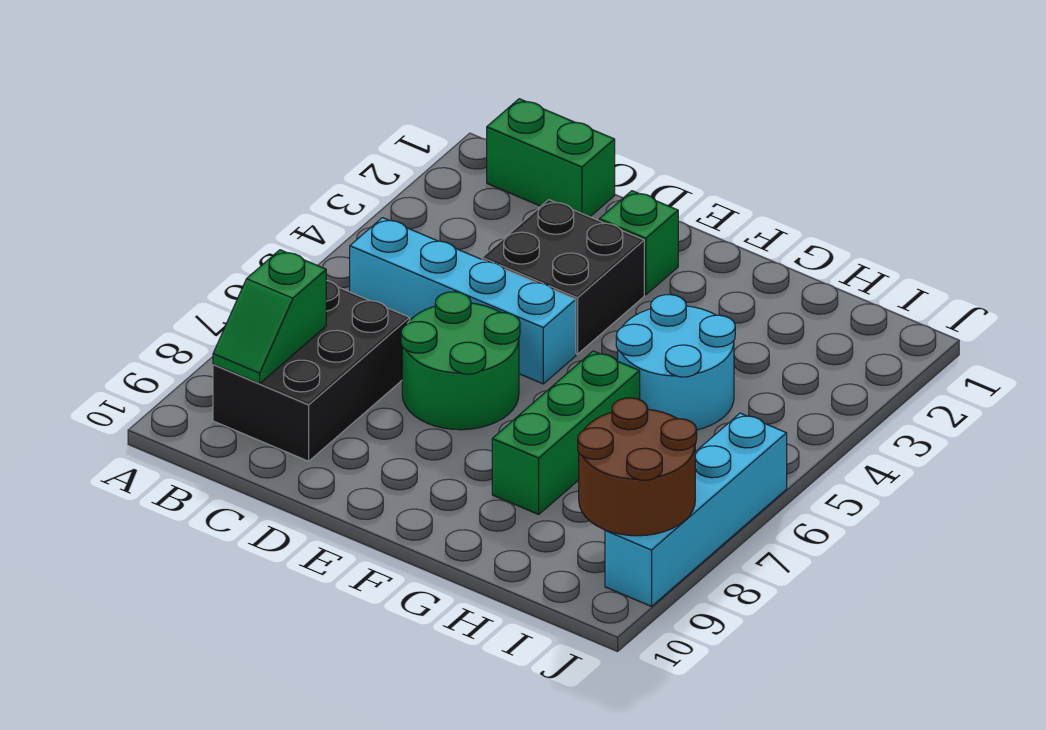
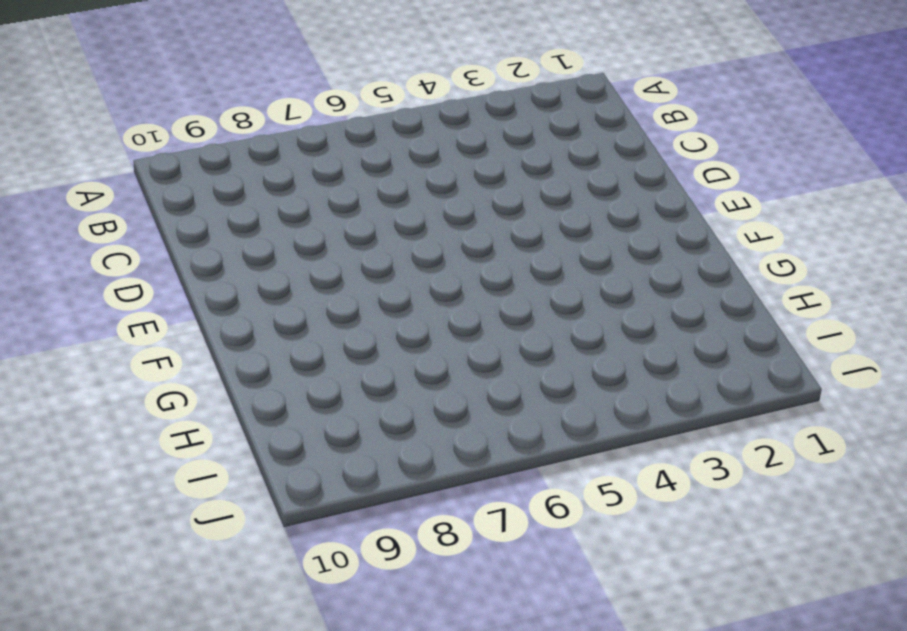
none -> green 1x2 brick [487,99,615,217]
none -> cyan 1x4 brick [350,218,576,384]

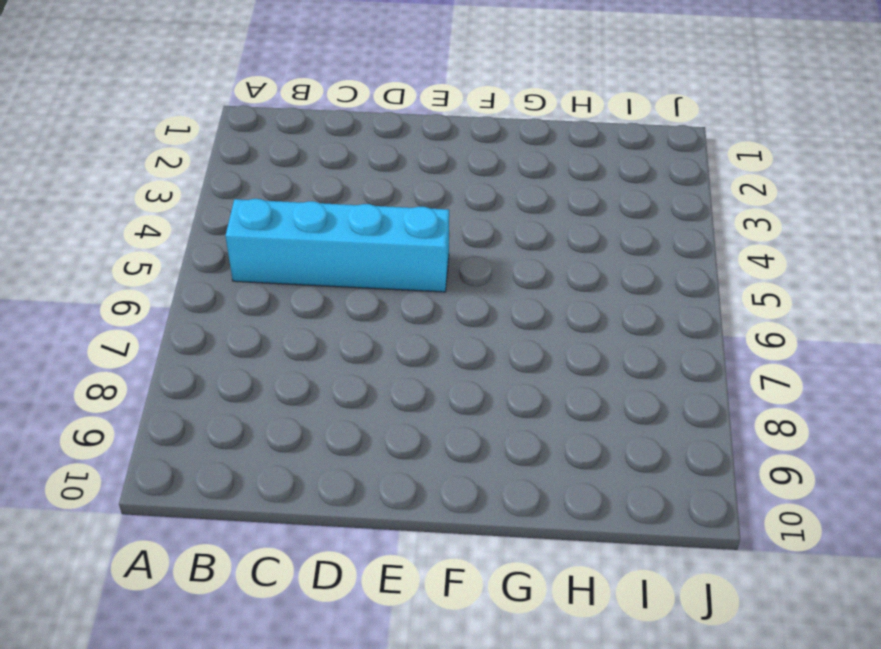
none -> green 1x2 brick [487,99,615,217]
none -> black 2x3 brick [213,281,410,461]

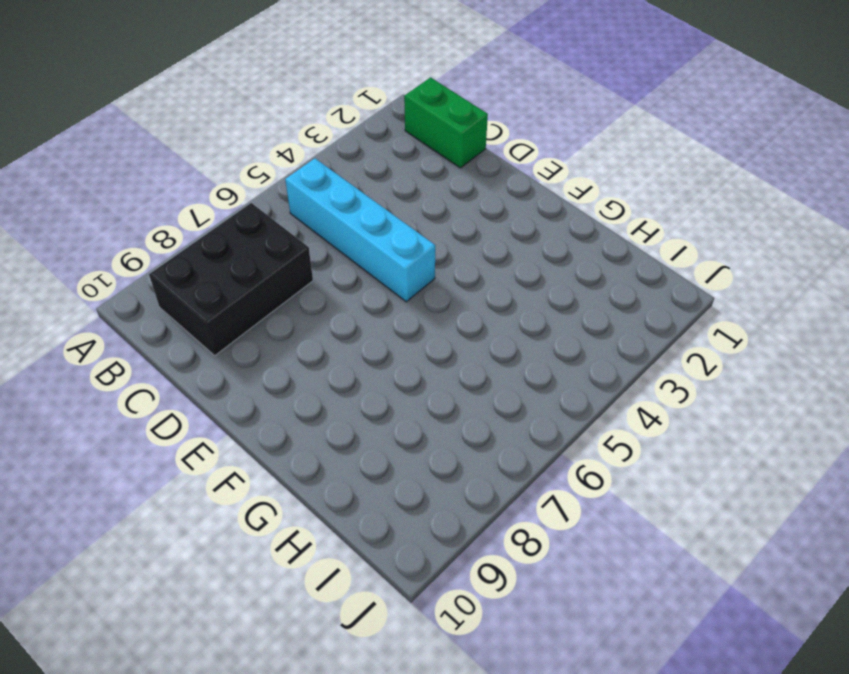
none -> black 2x2 brick [482,200,644,354]
none -> green 2x2 round brick [401,292,520,430]

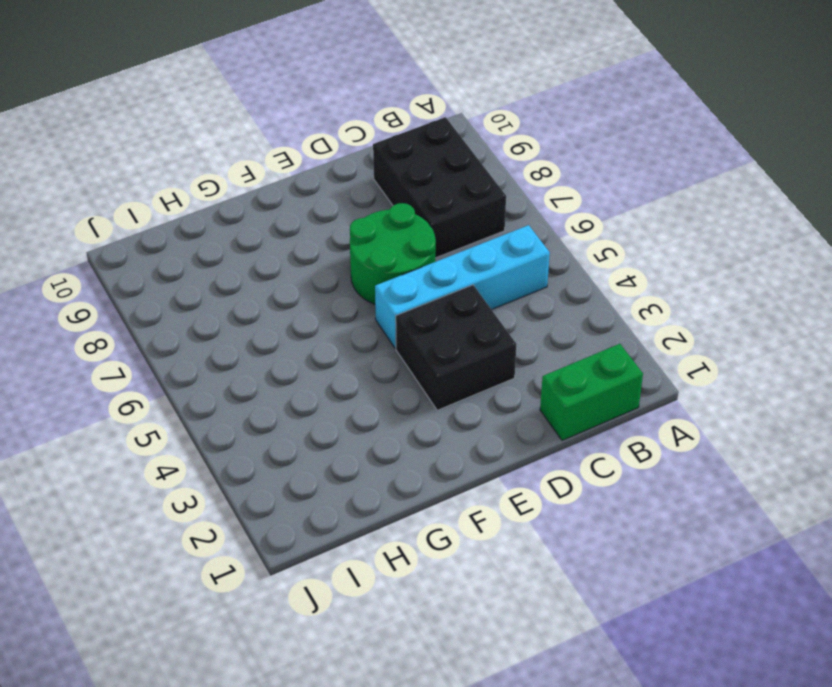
none -> green 1x1 brick [599,191,678,295]
none -> cyan 2x2 round brick [616,295,735,430]

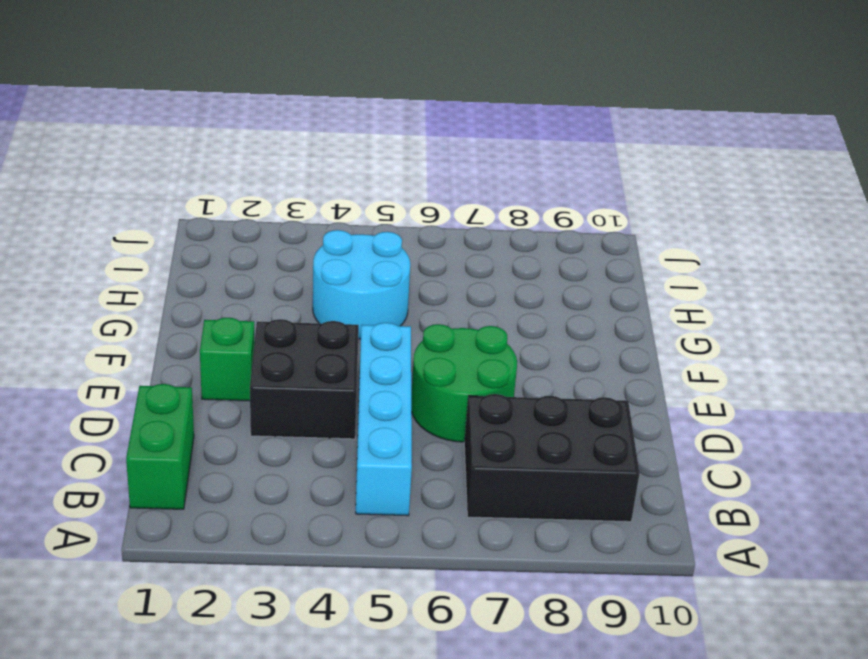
none -> green 1x3 brick [492,351,640,514]
none -> cyan 1x4 brick [605,413,787,606]

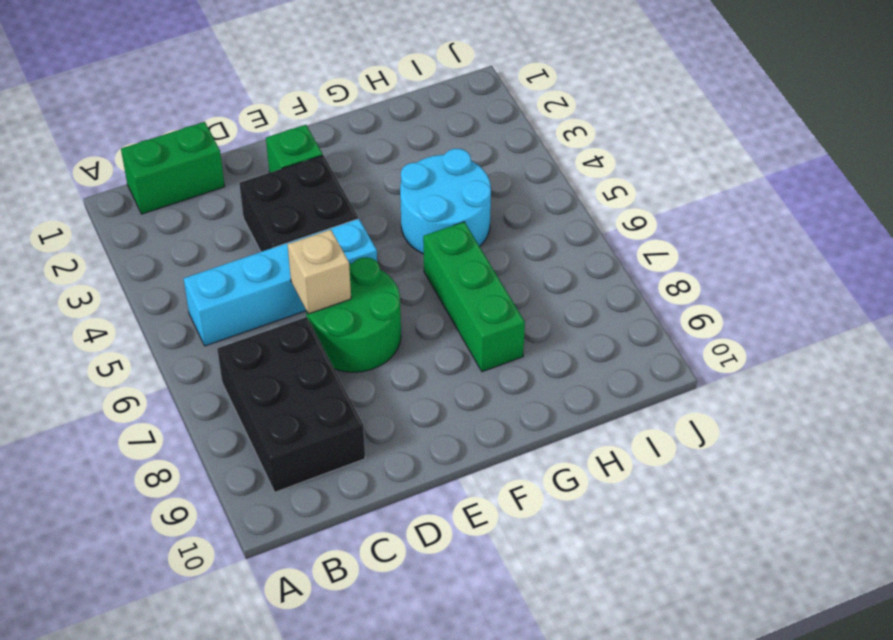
tan 1x1 brick [288,230,351,314] -> none
none -> cyan 1x4 brick [605,413,787,606]
none -> green 1x2 slope [213,250,326,384]

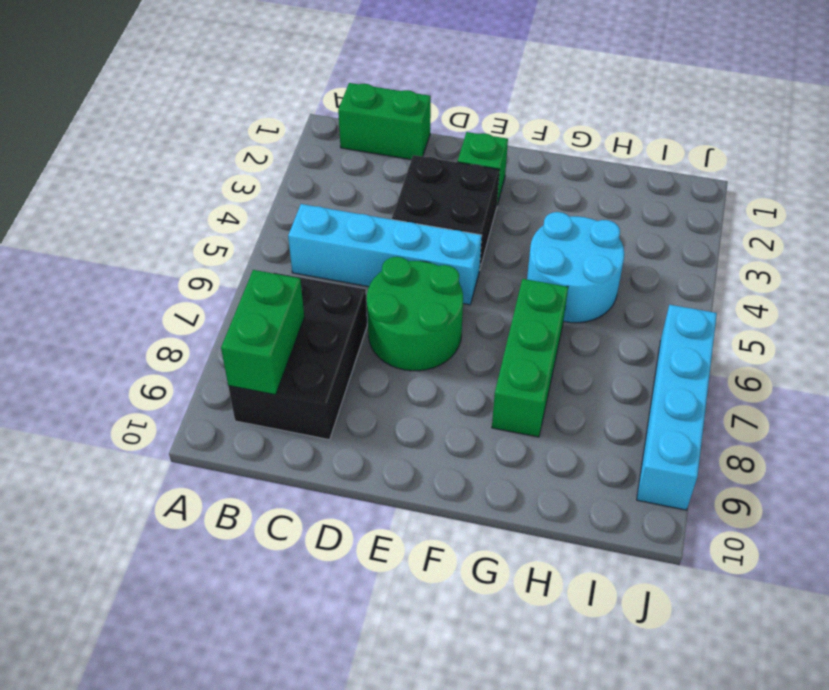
green 1x2 brick [221,270,304,395] -> green 1x2 slope [213,250,326,384]
none -> brown 2x2 round brick [578,398,697,536]

